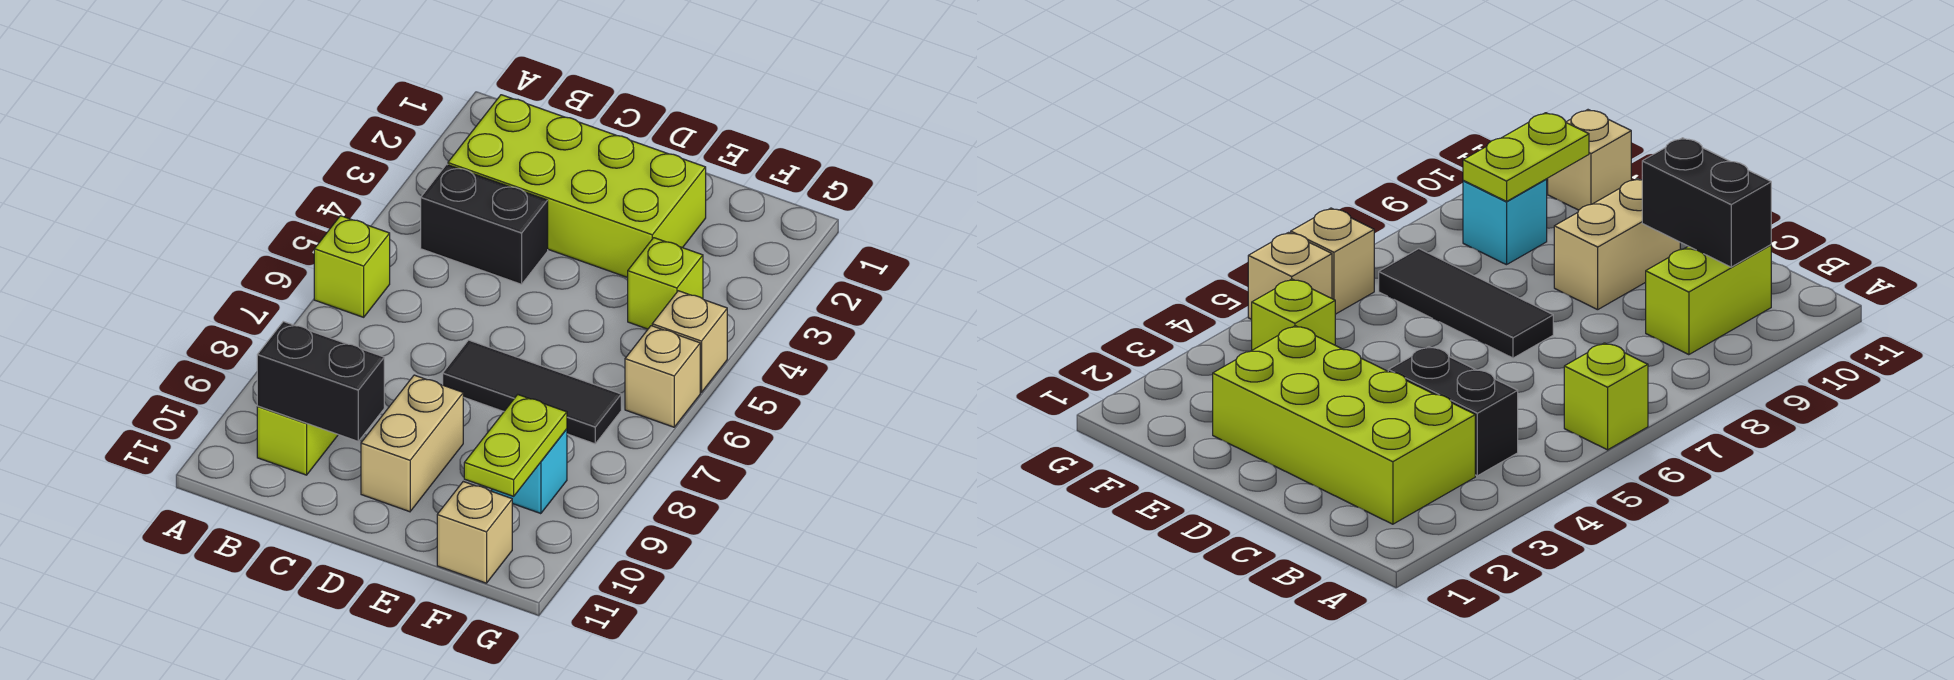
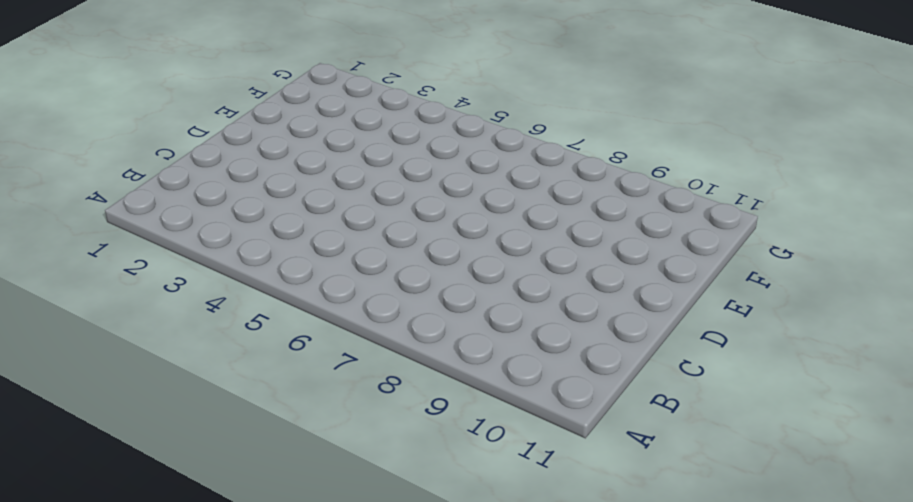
none -> lime 1x1 brick [314,216,390,317]
none -> lime 2x4 brick [448,95,706,277]
none -> black 1x2 brick [421,164,548,284]

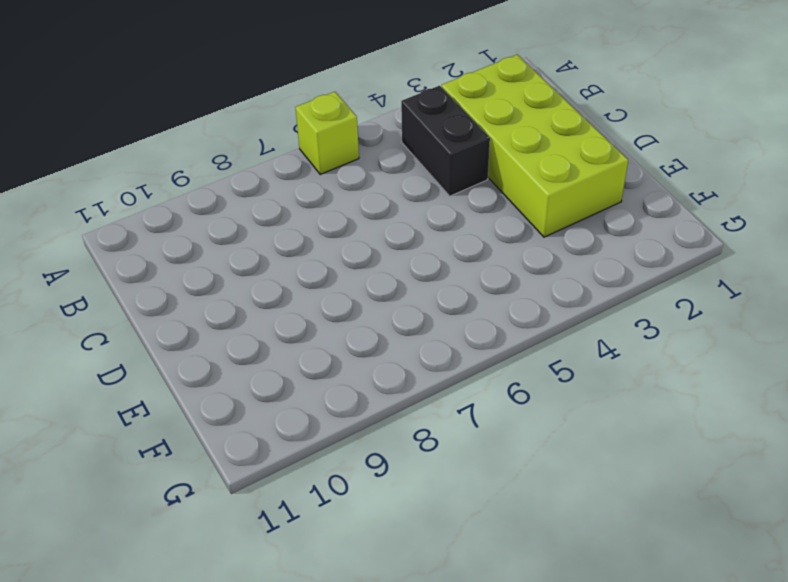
none -> lime 1x2 brick [257,406,338,475]
none -> black 1x3 tile [443,340,621,444]
none -> tan 1x2 brick [361,375,463,512]

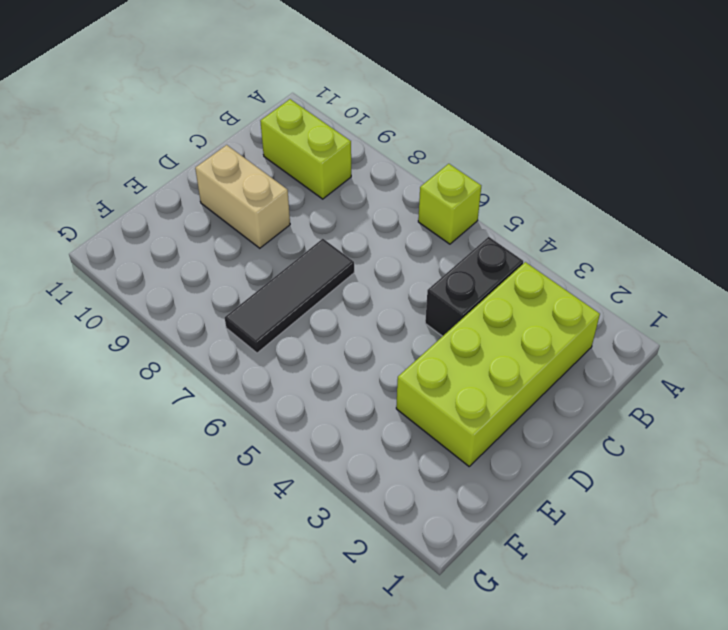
none -> lime 1x1 brick [628,238,703,329]
none -> cyan 1x1 brick [492,429,567,514]
none -> tan 1x1 brick [437,481,512,583]

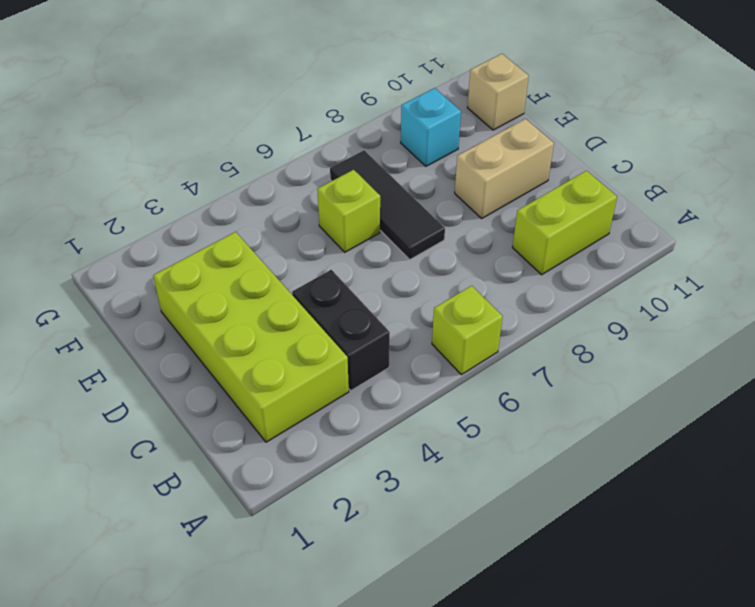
lime 1x1 brick [317,170,380,252] -> lime 1x1 brick moved to [628,238,703,329]
none -> tan 1x1 brick [652,291,727,392]
none -> tan 1x1 brick [625,326,700,427]
none -> black 1x2 brick [257,321,384,441]

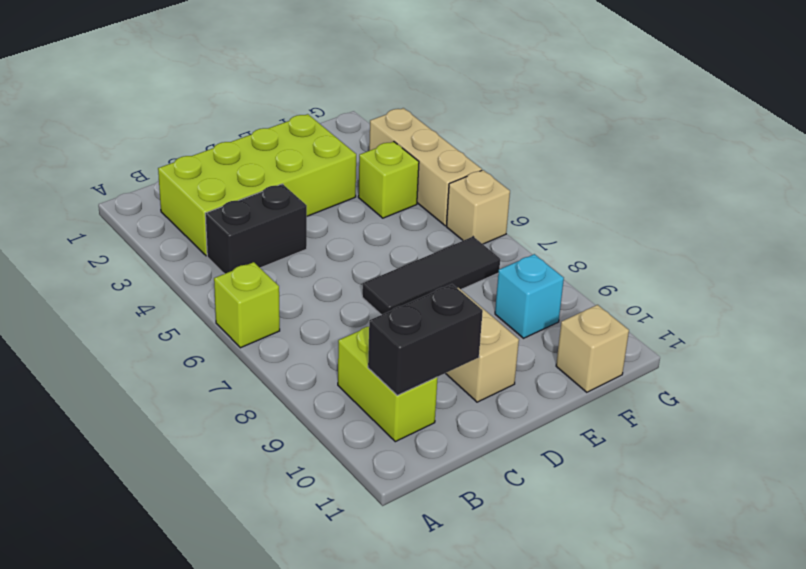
tan 1x3 brick [369,108,482,226] -> tan 1x1 brick [652,291,727,392]
none -> lime 1x2 plate [464,395,567,496]

